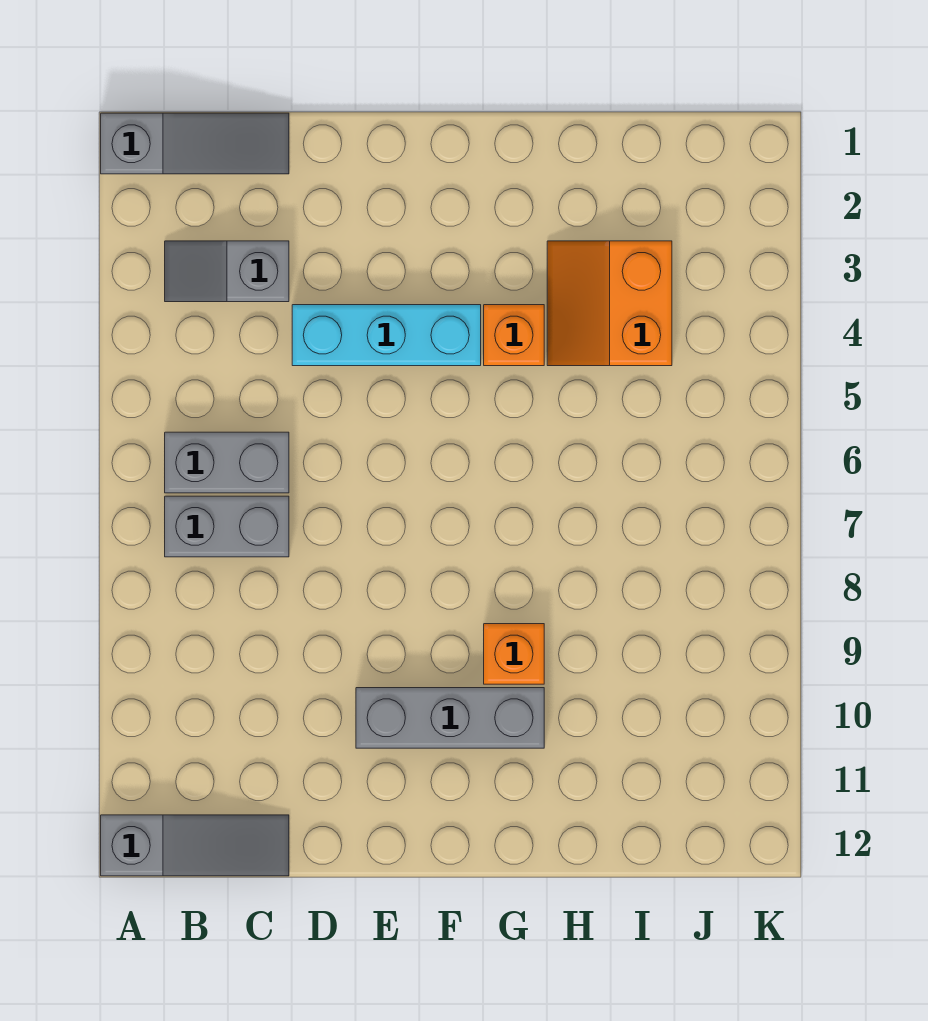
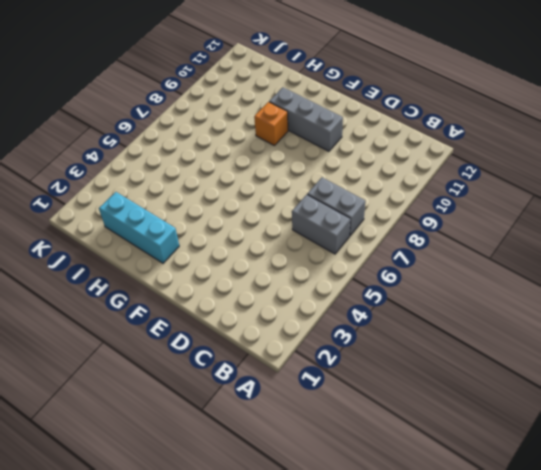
cyan 1x3 brick [99,192,179,263] -> cyan 1x3 brick moved to [292,305,481,366]
none -> grey 1x3 slope [101,113,289,174]
none -> grey 1x3 slope [101,815,289,876]

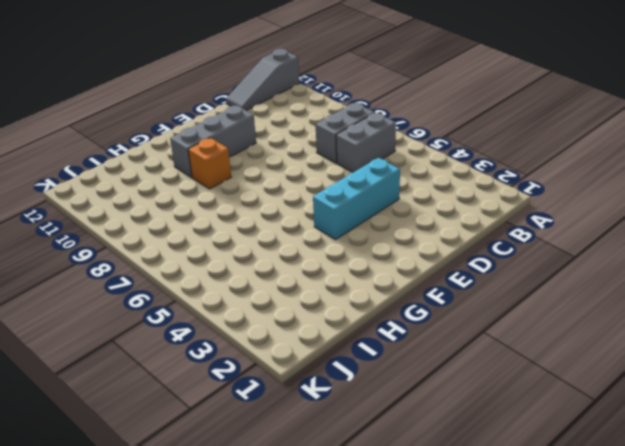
none -> grey 1x3 slope [101,113,289,174]
none -> grey 1x2 slope [165,241,289,302]

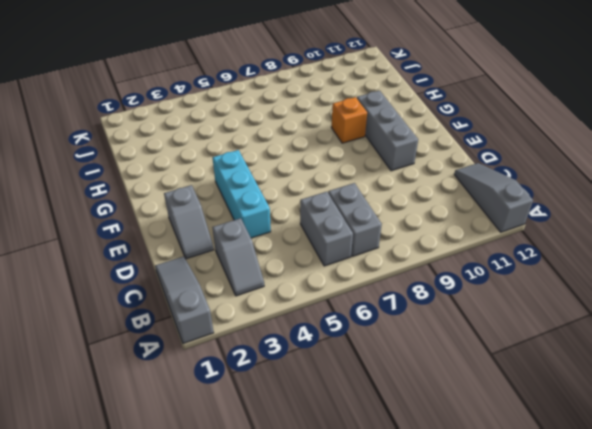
grey 1x2 slope [164,185,214,259] -> none
none -> orange 1x1 brick [484,305,544,366]
none -> orange 2x2 slope [547,241,672,366]

